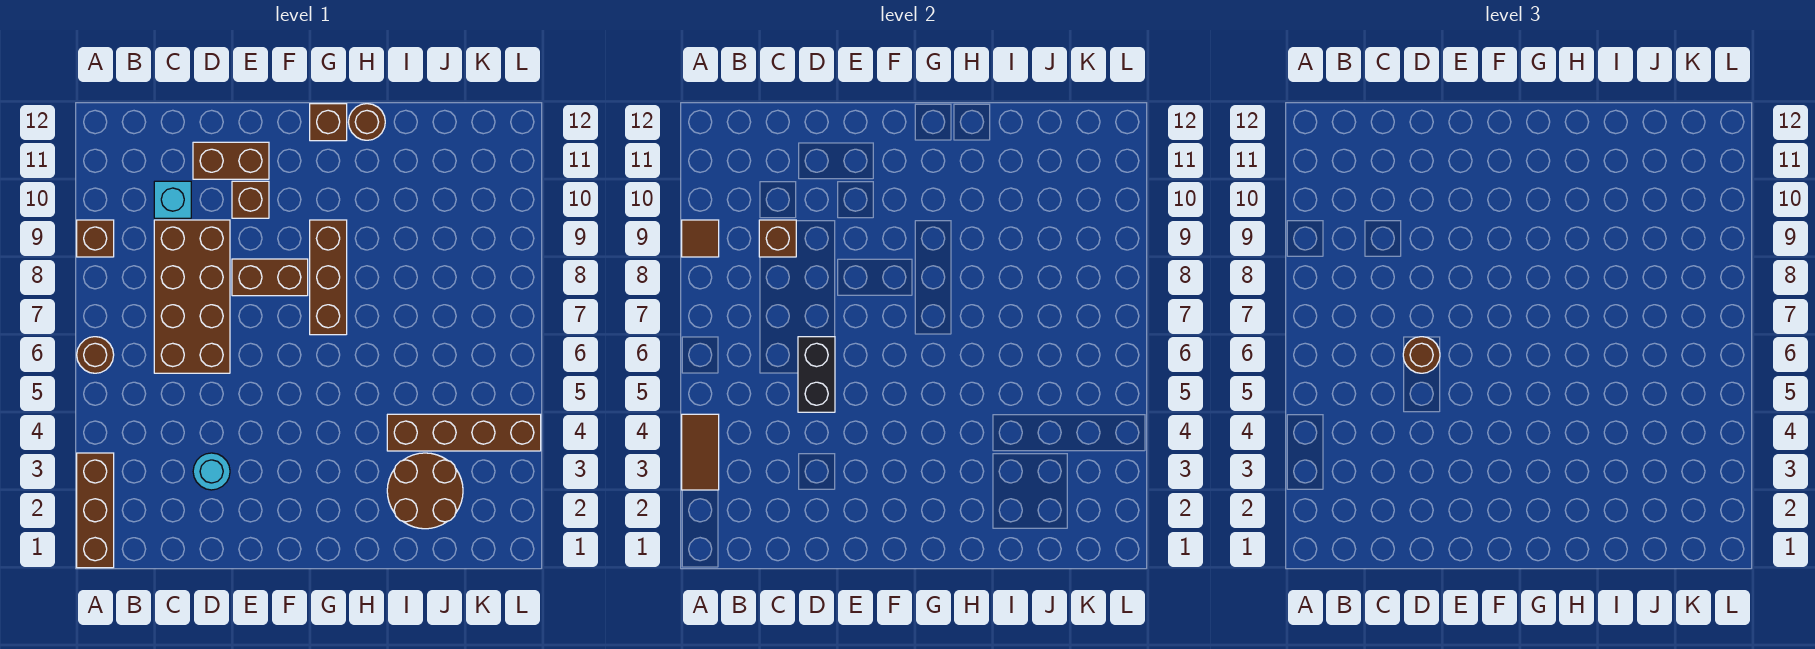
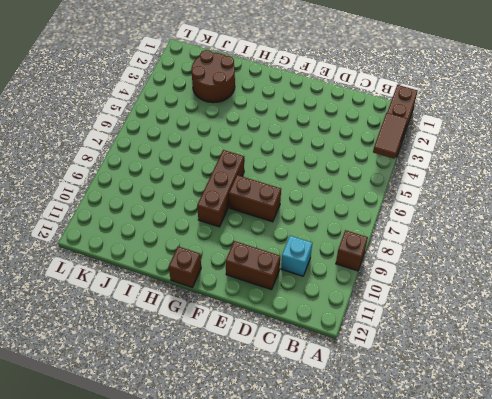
none -> brown 1x1 round brick [77,337,114,373]
none -> brown 2x4 brick [154,220,230,373]
none -> cyan 1x1 round brick [193,453,230,490]

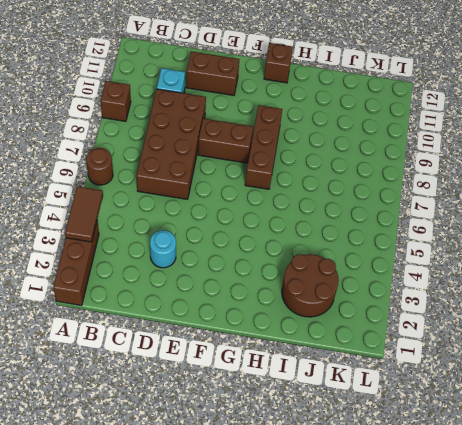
none -> brown 1x1 brick [232,181,269,218]
none -> brown 1x1 round brick [349,104,385,140]
none -> brown 1x4 brick [387,414,541,451]

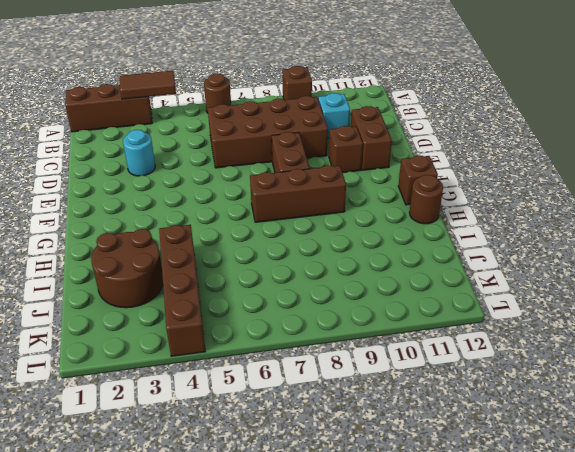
none -> brown 1x1 tile [682,220,719,257]
none -> brown 1x1 brick [759,220,796,257]
none -> black 1x2 brick [798,337,835,412]

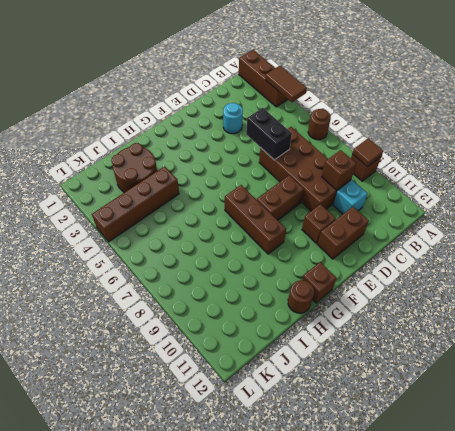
none -> brown 1x1 round brick [1403,337,1440,373]

